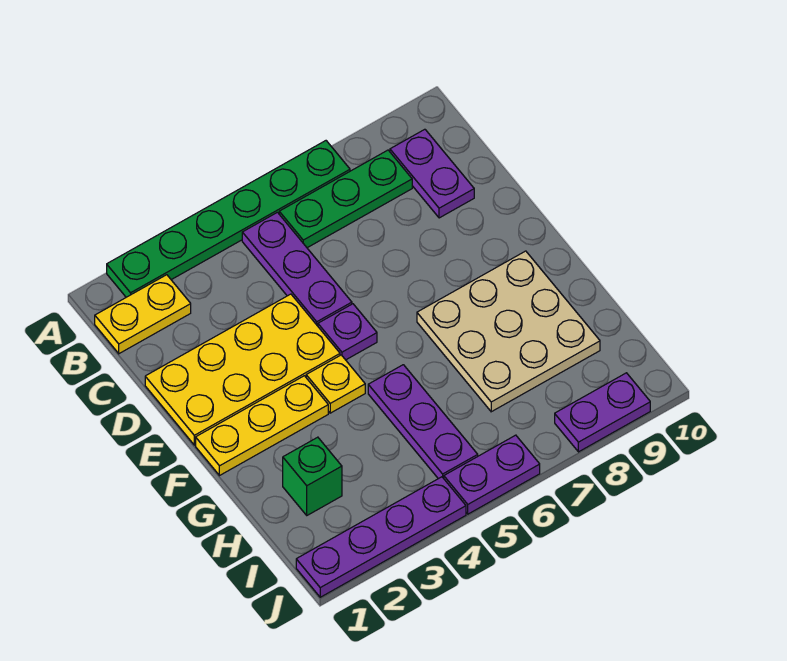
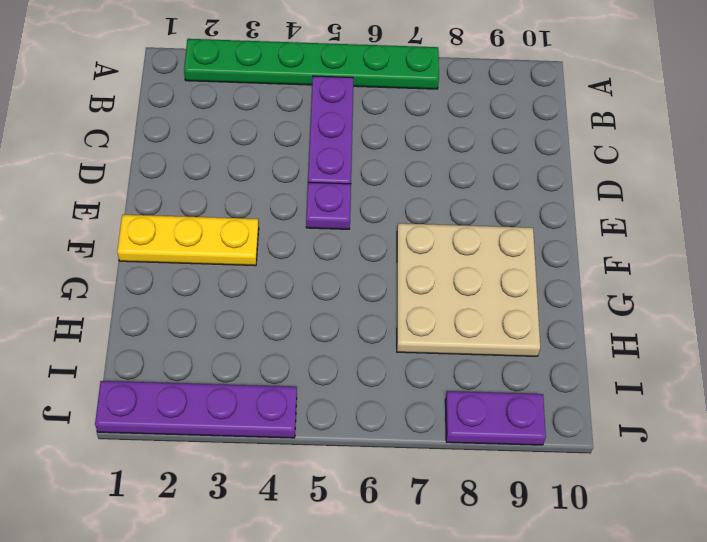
none -> yellow 1x2 plate [95,275,191,354]
none -> green 1x3 plate [279,150,412,248]
none -> purple 1x2 plate [390,129,474,218]

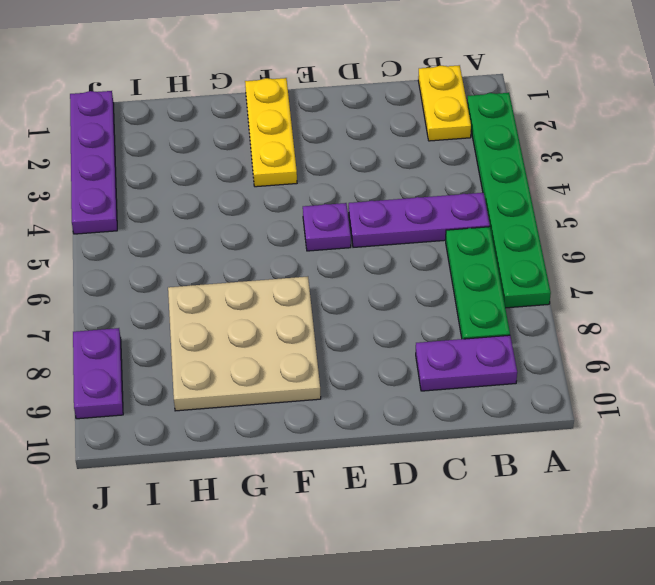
none -> yellow 2x4 plate [145,294,340,445]
none -> yellow 1x1 plate [306,355,365,413]
none -> purple 1x3 plate [368,365,478,479]

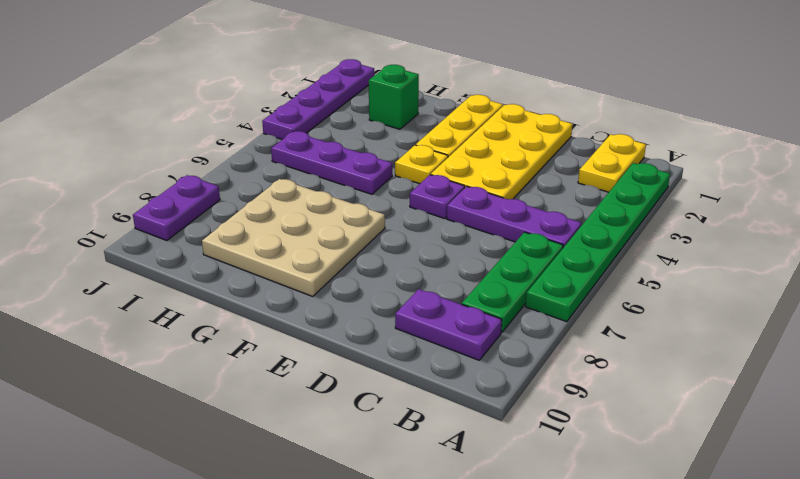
none -> purple 1x2 plate [444,435,540,514]

